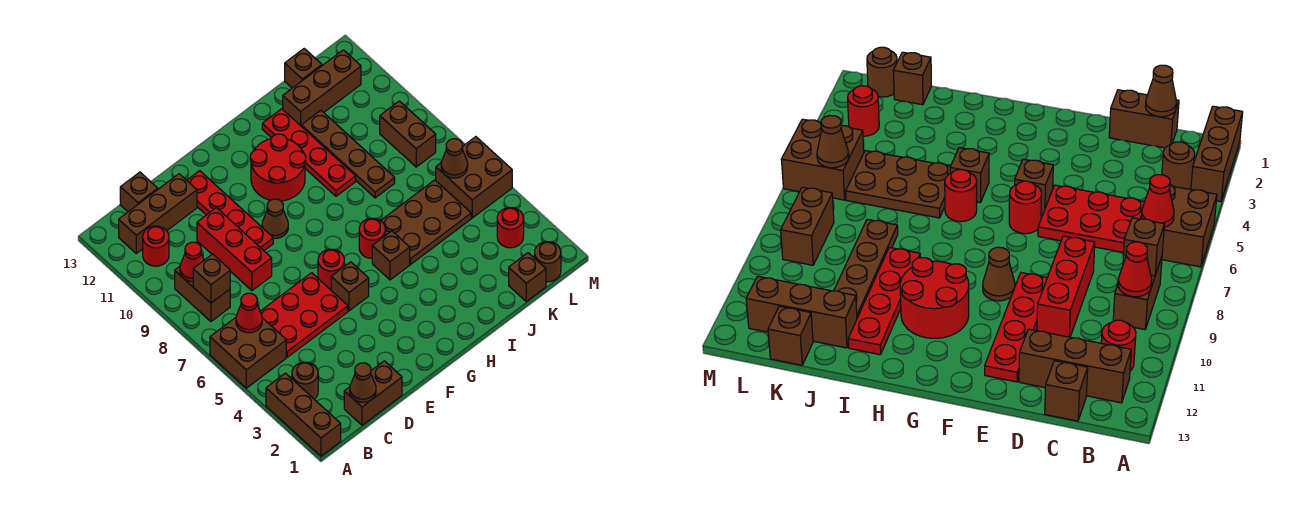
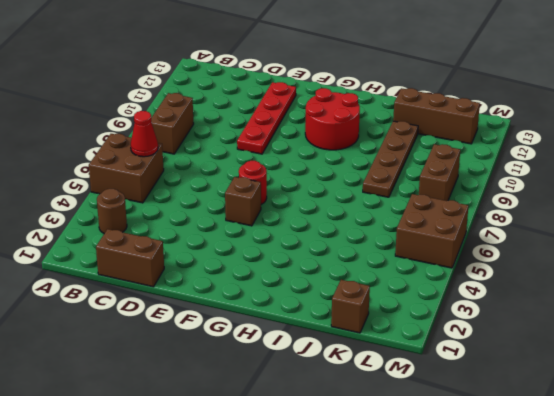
none -> brown 1x3 brick [266,373,341,456]
none -> red 1x1 round brick [143,226,169,266]
none -> brown 1x3 brick [119,174,197,253]
none -> red 2x3 plate [260,273,348,357]

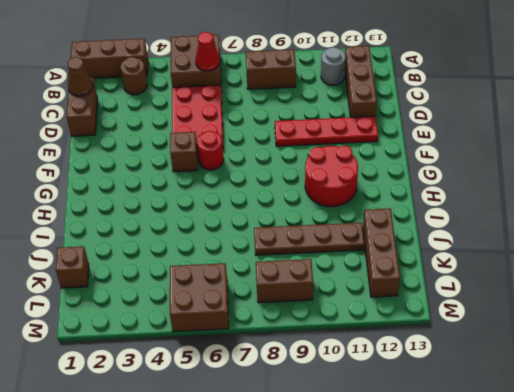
grey 1x1 round brick [321,47,345,85] -> red 1x1 round brick [143,226,169,266]
none -> brown 1x1 brick [120,172,158,212]
none -> red 1x3 brick [197,208,272,291]
none -> brown 1x1 cone [262,199,288,238]
none -> brown 1x1 brick [372,231,410,280]

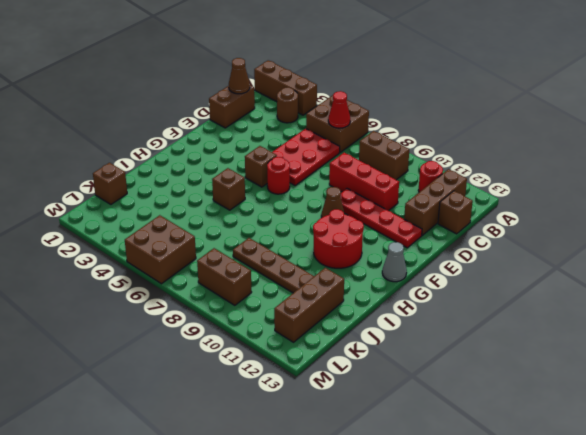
grey 1x1 cone [382,242,407,282] -> none
none -> red 1x1 round brick [359,218,385,258]
none -> brown 2x3 plate [381,180,471,264]
none -> red 1x4 plate [262,109,356,196]
none -> brown 1x1 brick [285,49,322,88]

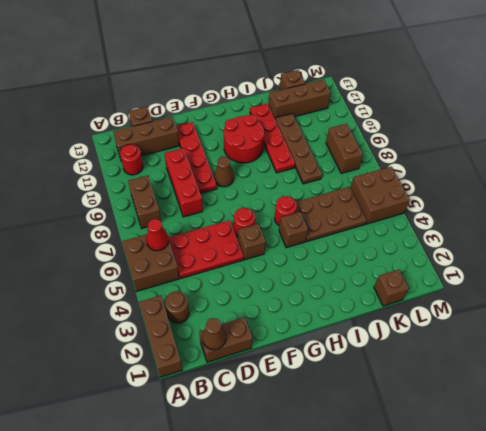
none -> brown 1x1 round brick [535,242,561,282]
none -> red 1x1 round brick [497,208,524,248]
none -> brown 1x1 brick [193,254,230,303]
none -> red 1x1 cone [180,242,204,282]

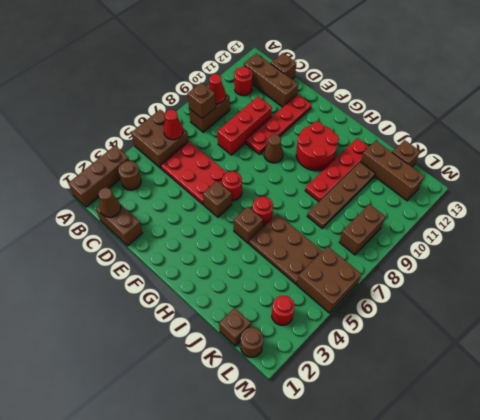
none -> brown 1x1 cone [441,139,468,178]

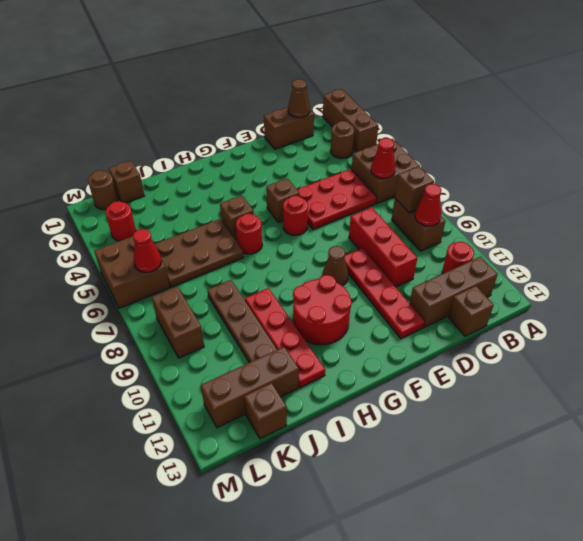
red 1x1 cone [133,229,161,272] -> brown 1x1 cone [441,139,468,178]

